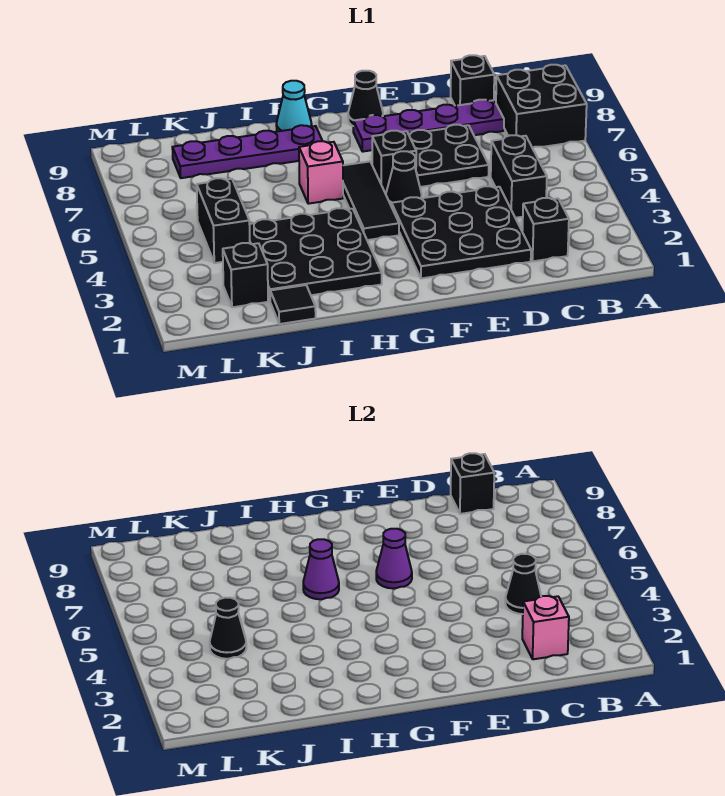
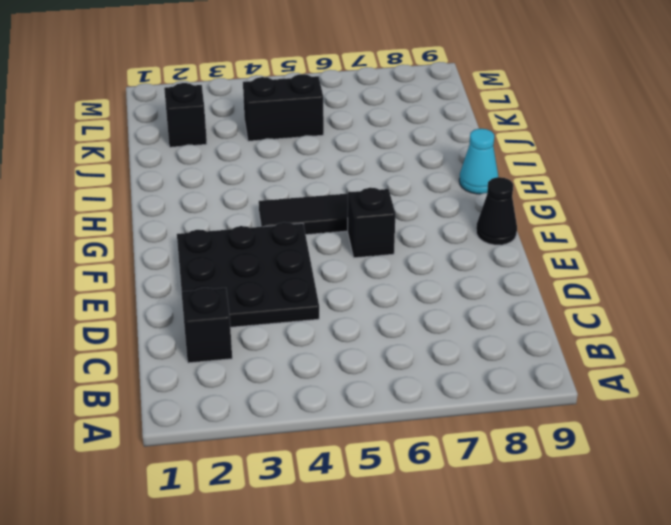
none -> black 2x2 brick [496,65,587,148]
none -> black 1x2 brick [491,135,547,218]
none -> purple 1x4 plate [353,100,504,152]

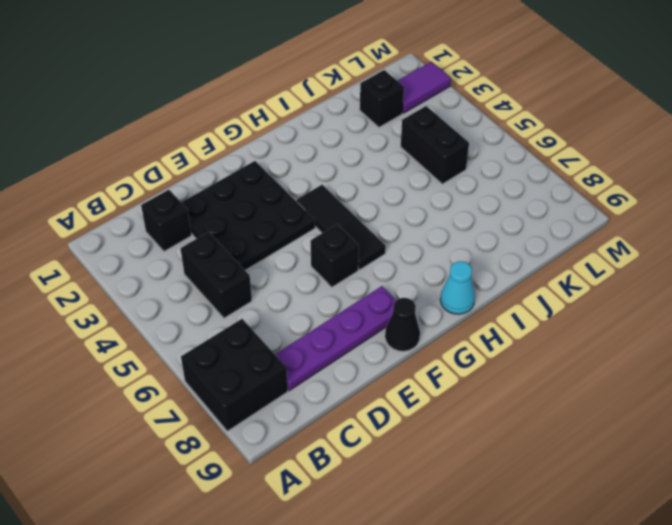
purple 1x2 tile [398,62,451,113] -> none
none -> black 1x1 brick [451,55,494,106]
none -> black 2x2 plate [409,125,489,187]
none -> black 1x1 cone [386,151,422,205]

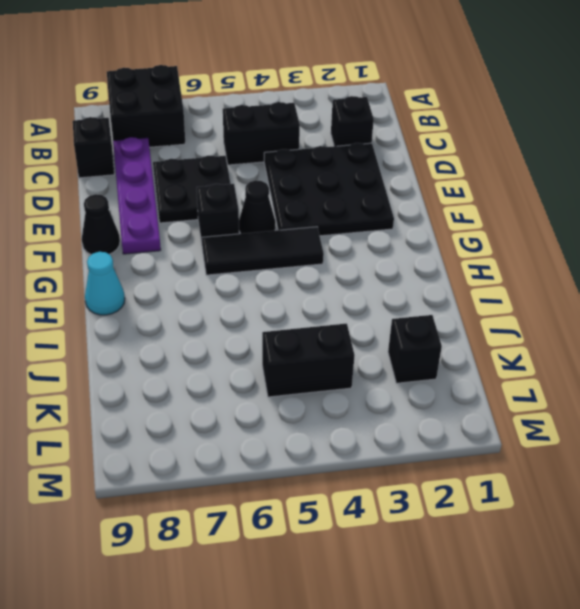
none -> black 3x3 plate [249,208,382,300]
none -> pink 1x1 brick [299,141,343,204]
none -> purple 1x4 plate [172,125,322,178]

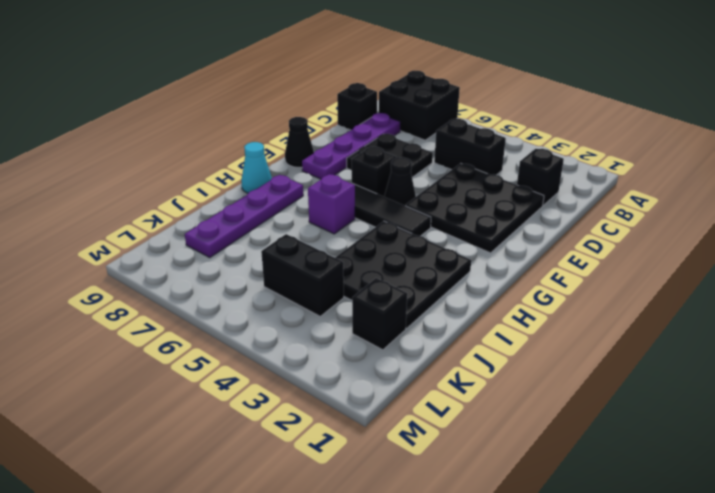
purple 1x1 brick [308,174,355,234] -> pink 1x1 brick [299,141,343,204]
none -> black 1x1 tile [270,285,316,324]
none -> pink 1x1 brick [522,596,569,659]
none -> black 1x1 cone [505,554,541,614]

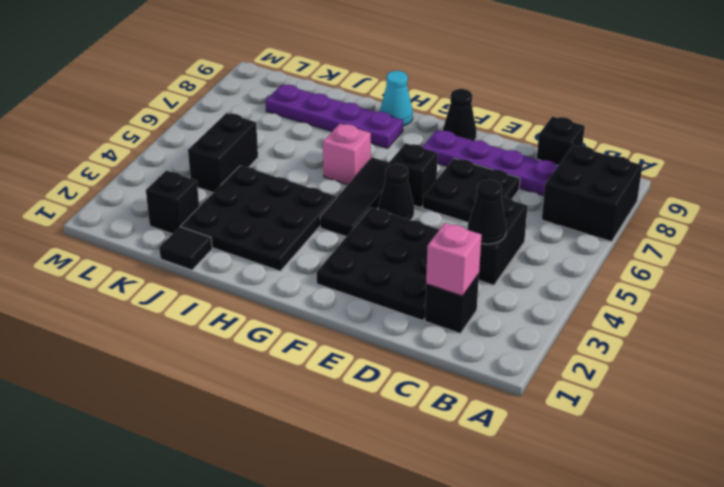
none -> black 1x1 brick [451,453,494,514]
none -> purple 1x1 cone [376,529,412,589]
none -> purple 1x1 cone [303,539,339,599]

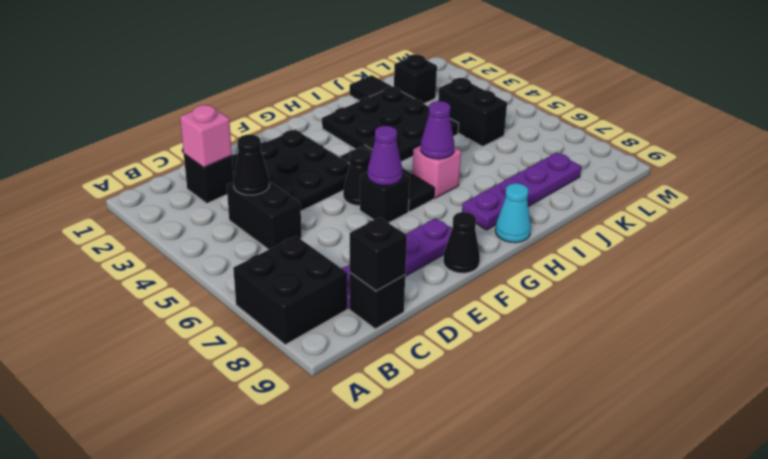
none -> black 2x2 plate [409,125,489,187]
none -> black 1x1 cone [210,598,246,659]

